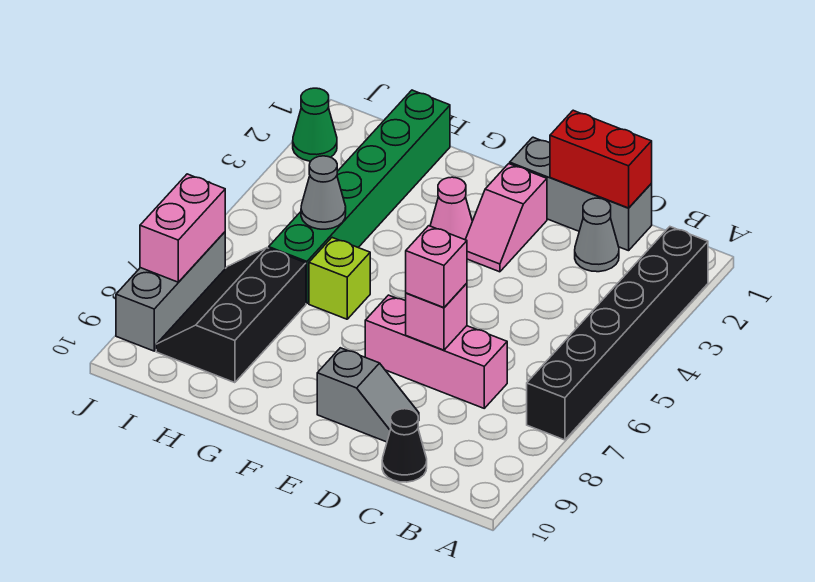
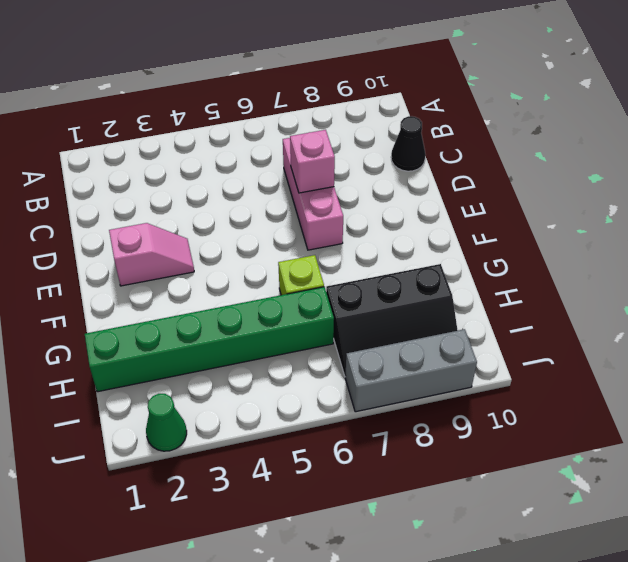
none -> black 1x6 brick [527,227,708,440]
none -> grey 1x3 brick [510,137,652,251]
none -> grey 1x1 cone [575,198,619,272]

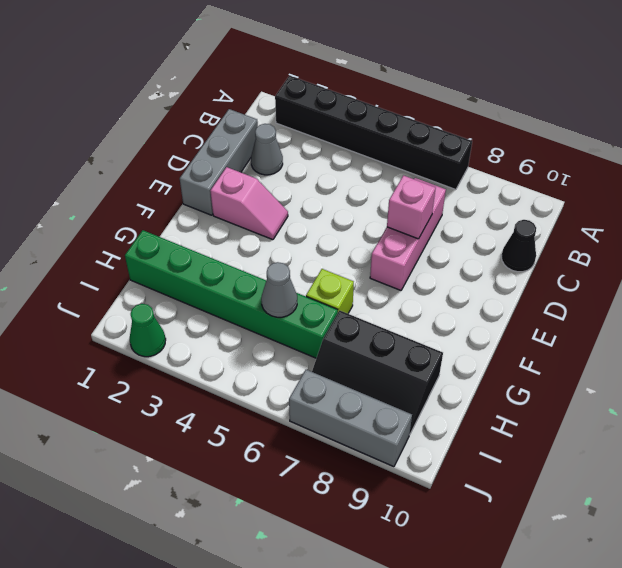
none -> grey 1x2 slope [317,348,419,442]
none -> pink 1x1 cone [430,177,472,240]
none -> red 1x2 brick [550,110,652,208]

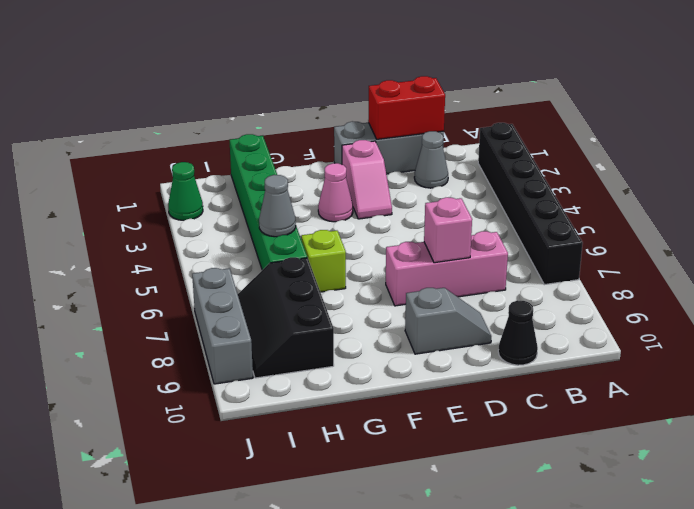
none -> pink 1x2 brick [140,174,225,282]
none -> pink 1x1 brick [406,226,467,308]

